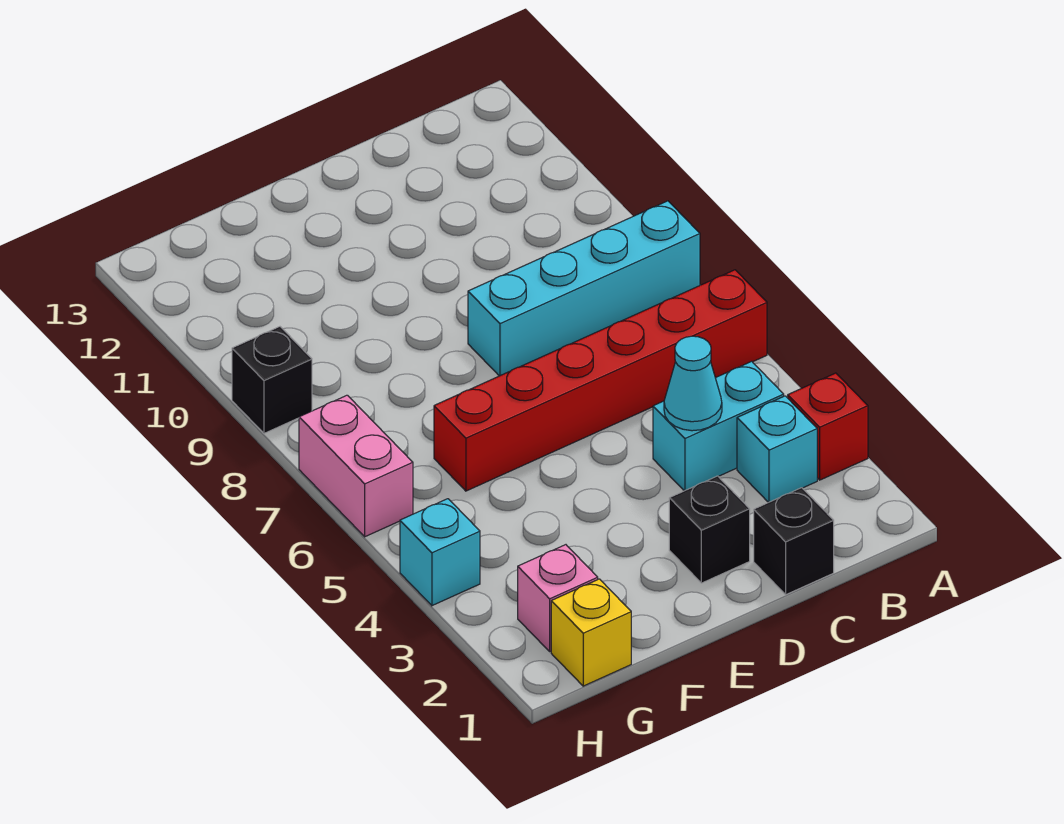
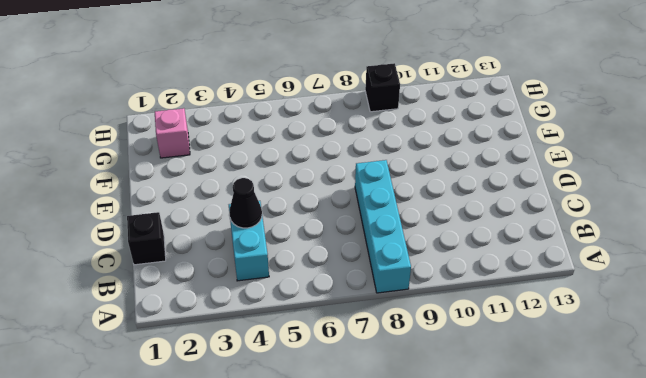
black 1x1 cone [229,178,262,228] -> cyan 1x1 cone [664,336,722,431]
none -> red 1x1 brick [788,373,868,480]
none -> red 1x6 brick [434,270,767,491]
none -> cyan 1x1 brick [737,396,817,503]

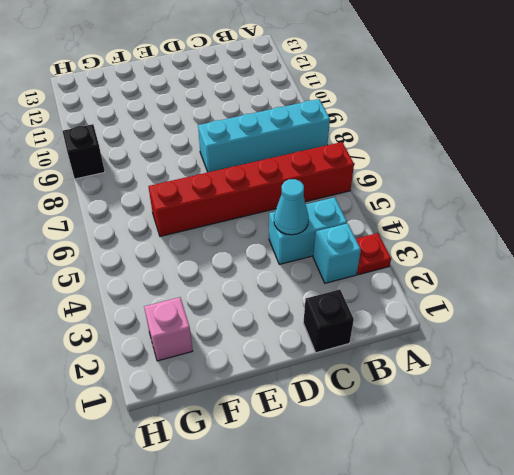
red 1x1 plate [356,233,391,275] -> red 1x1 brick [788,373,868,480]
none -> black 1x1 brick [669,476,750,583]
none -> yellow 1x1 brick [551,579,631,686]
none -> cyan 1x1 brick [400,499,480,606]

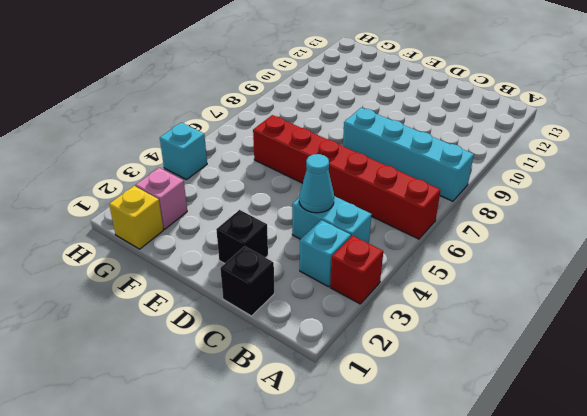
none -> pink 1x2 brick [299,395,413,537]
none -> black 1x1 brick [232,327,312,433]

